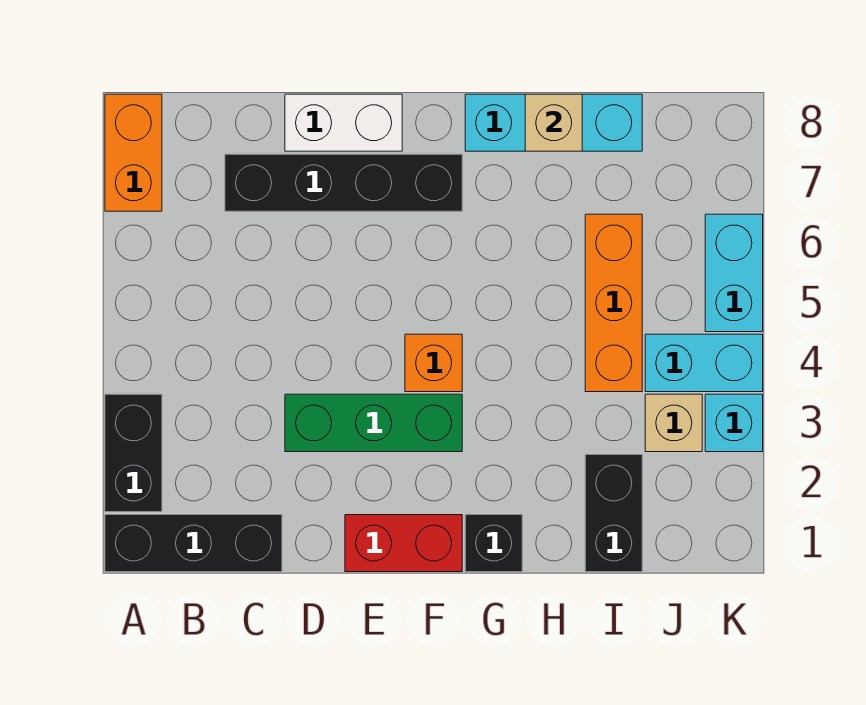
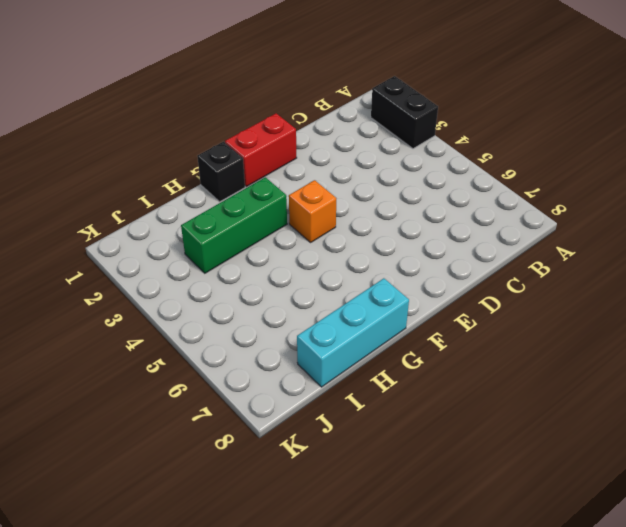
green 1x3 brick [181,177,287,273] -> green 1x3 brick moved to [285,394,462,452]
none -> black 1x3 brick [105,515,282,572]
none -> orange 1x2 brick [105,94,162,211]
none -> black 1x4 brick [225,154,462,211]

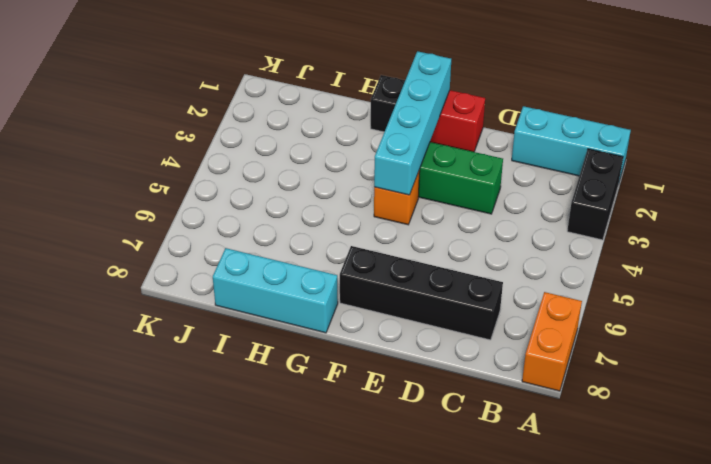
cyan 1x3 brick [512,106,631,181] -> black 1x3 brick [105,515,282,572]
cyan 1x4 brick [374,51,451,195] -> none
none -> white 1x2 brick [285,94,402,151]
none -> black 1x2 brick [585,455,642,572]
none -> orange 1x3 brick [585,214,642,392]

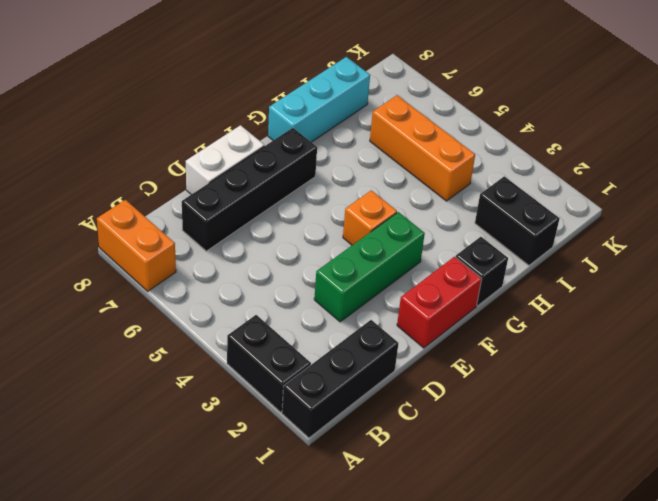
none -> tan 1x1 brick [645,394,702,452]
none -> cyan 1x2 brick [645,334,763,392]
none -> cyan 1x1 brick [705,394,763,452]

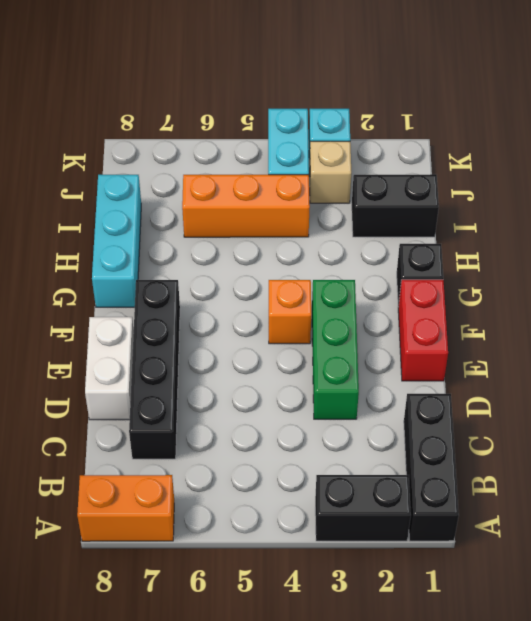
none -> cyan 1x2 brick [705,214,763,332]
none -> tan 1x1 brick [525,94,582,151]

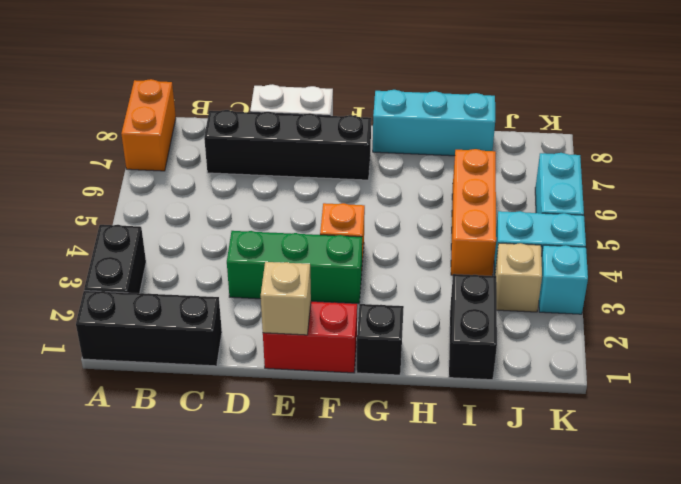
tan 1x1 brick [261,262,311,335] -> tan 1x1 brick moved to [525,94,582,151]

